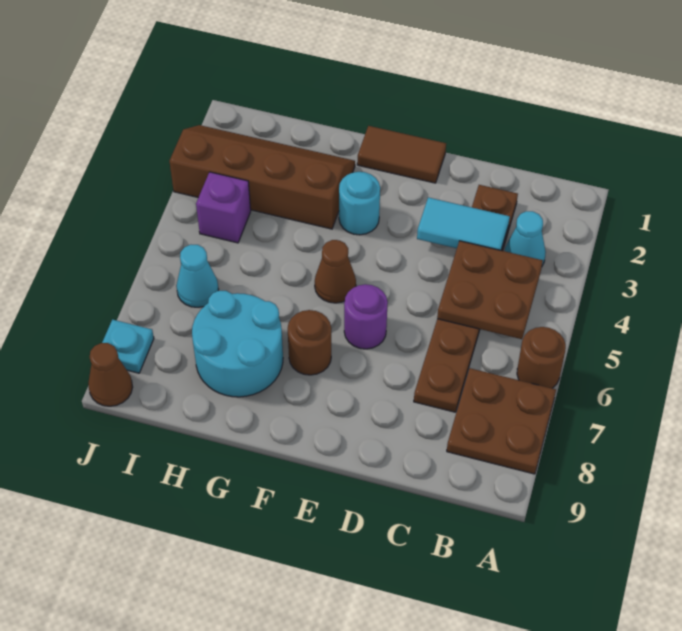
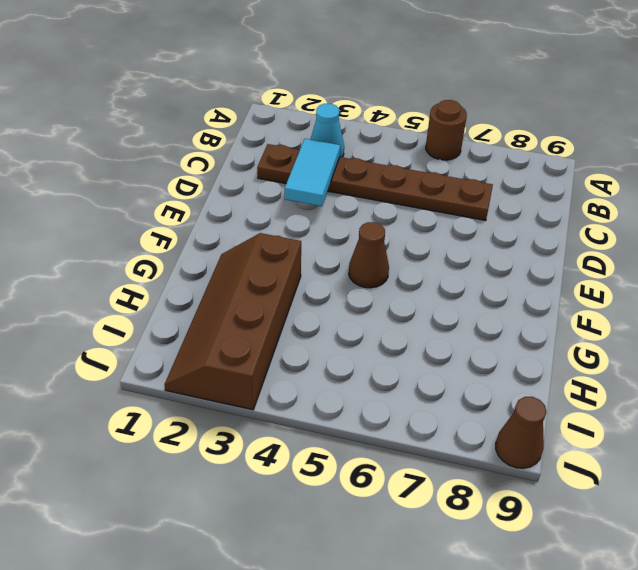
none -> brown 2x2 plate [447,368,556,474]
none -> brown 1x2 tile [357,126,446,183]
none -> purple 1x1 round brick [344,284,388,349]

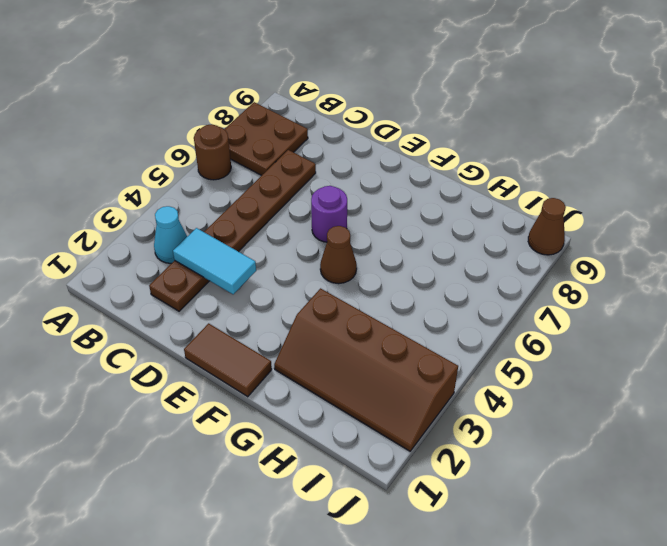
none -> cyan 1x1 round brick [339,172,380,235]
none -> brown 1x1 round brick [288,310,331,375]
none -> cyan 2x2 round brick [192,291,283,397]

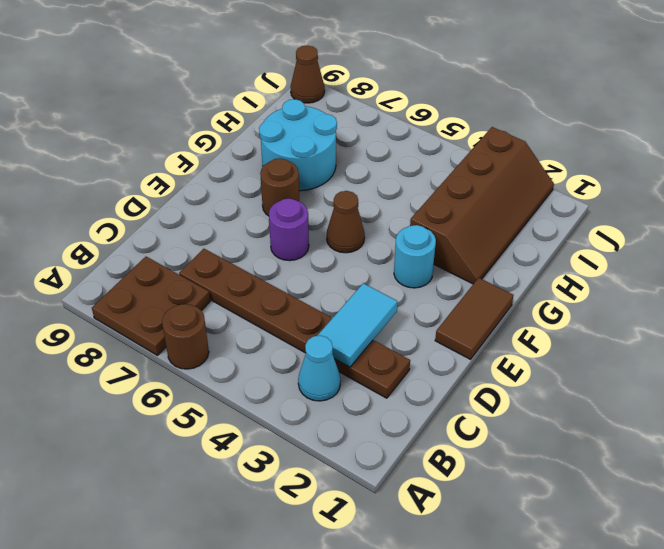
none -> purple 1x1 brick [196,172,251,243]
none -> cyan 1x1 cone [176,245,219,307]
none -> cyan 1x1 plate [102,320,154,373]

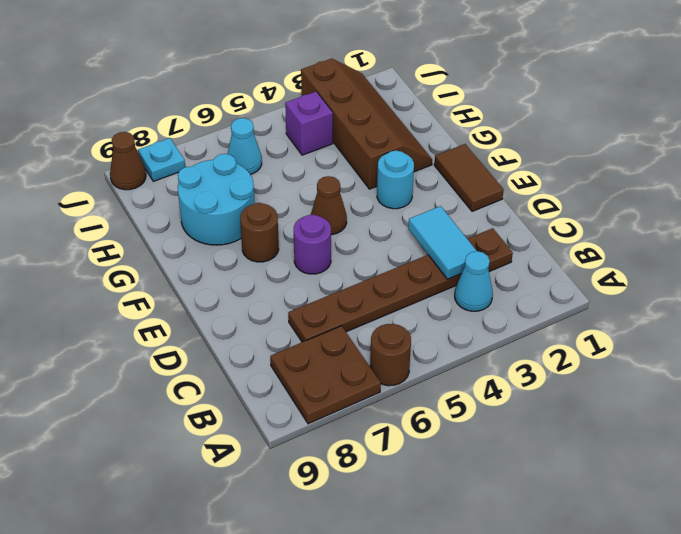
none -> brown 2x2 plate [437,241,543,339]

